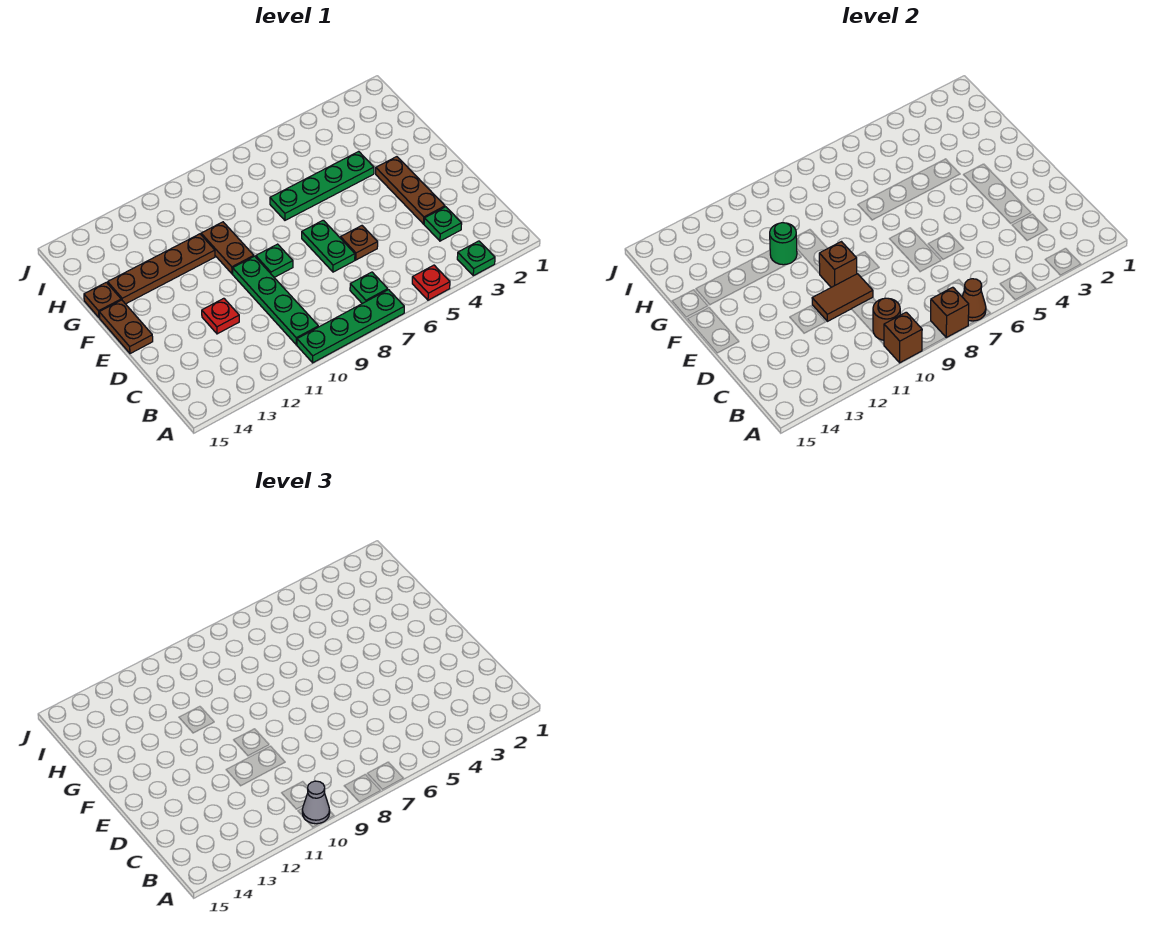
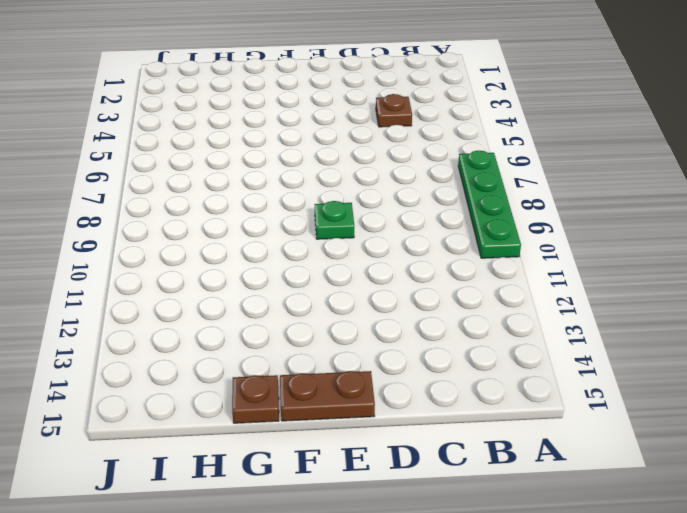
brown 1x1 plate [376,94,412,127] -> brown 1x1 plate moved to [341,226,378,260]
none -> green 1x1 plate [457,241,495,276]
none -> red 1x1 plate [412,265,450,300]
none -> green 1x1 plate [350,272,388,304]

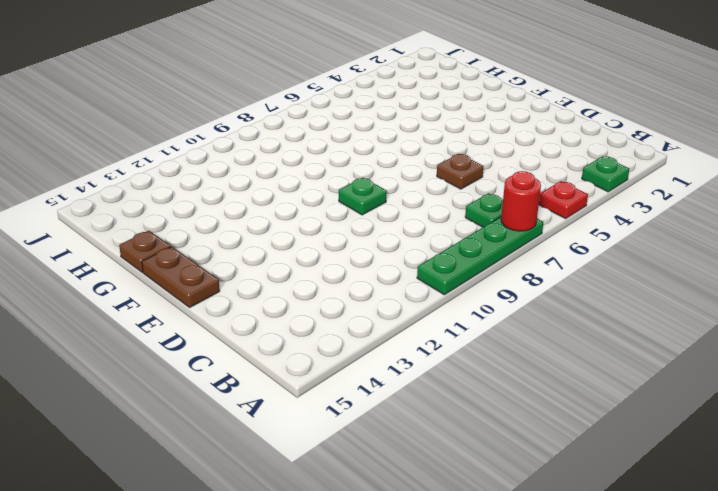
red 1x1 round brick [501,171,541,231] -> brown 1x1 cone [962,279,986,321]
none -> green 1x4 plate [233,256,318,345]
none -> green 1x1 plate [424,207,462,241]
none -> brown 1x3 plate [376,157,445,224]

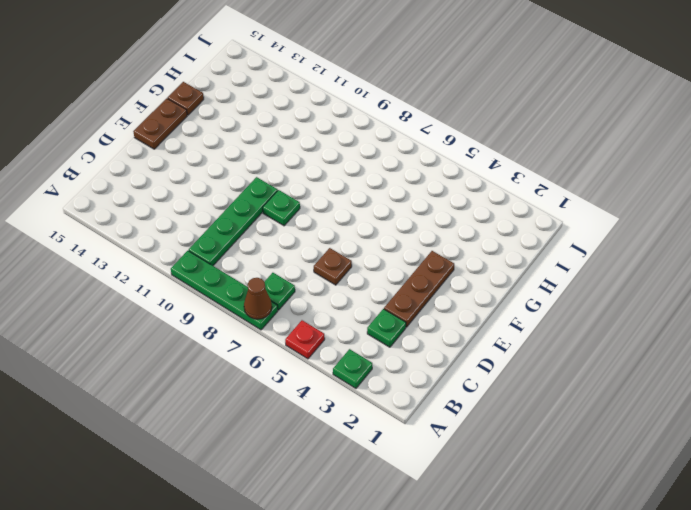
none -> green 1x2 plate [302,220,355,272]
none -> red 1x1 plate [202,298,239,334]
none -> brown 1x2 plate [201,222,254,274]

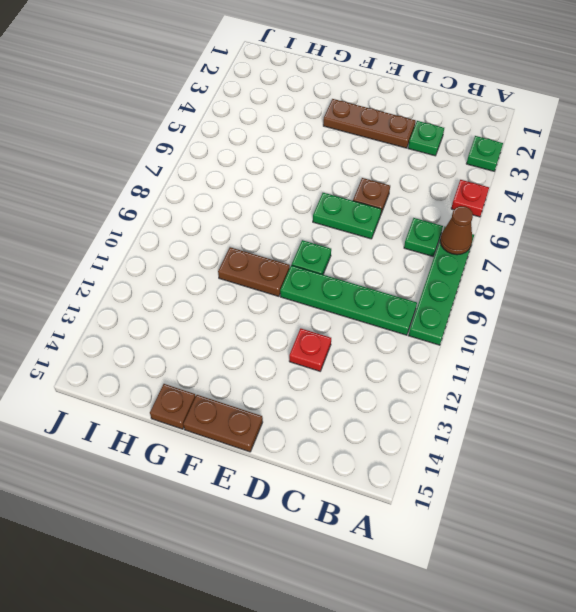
none -> green 1x4 plate [270,151,374,220]
none -> brown 1x4 plate [108,234,215,304]
none -> brown 1x1 brick [931,287,969,337]

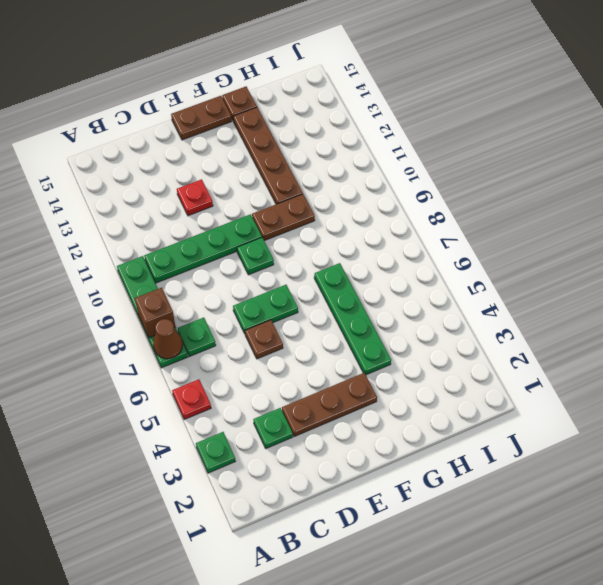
none -> brown 1x1 brick [884,312,922,363]
none -> brown 1x1 round brick [873,298,900,340]
none -> brown 1x2 tile [812,274,873,321]

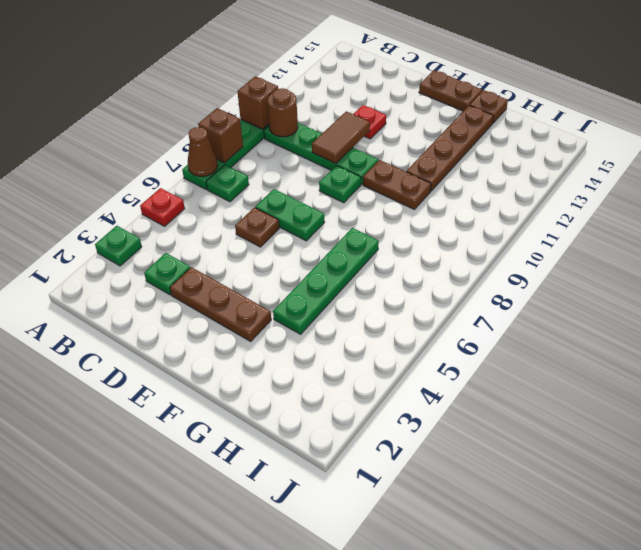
none -> brown 1x1 brick [819,242,857,287]
none -> green 1x1 round brick [770,223,797,265]
none -> grey 1x1 cone [302,781,330,824]

